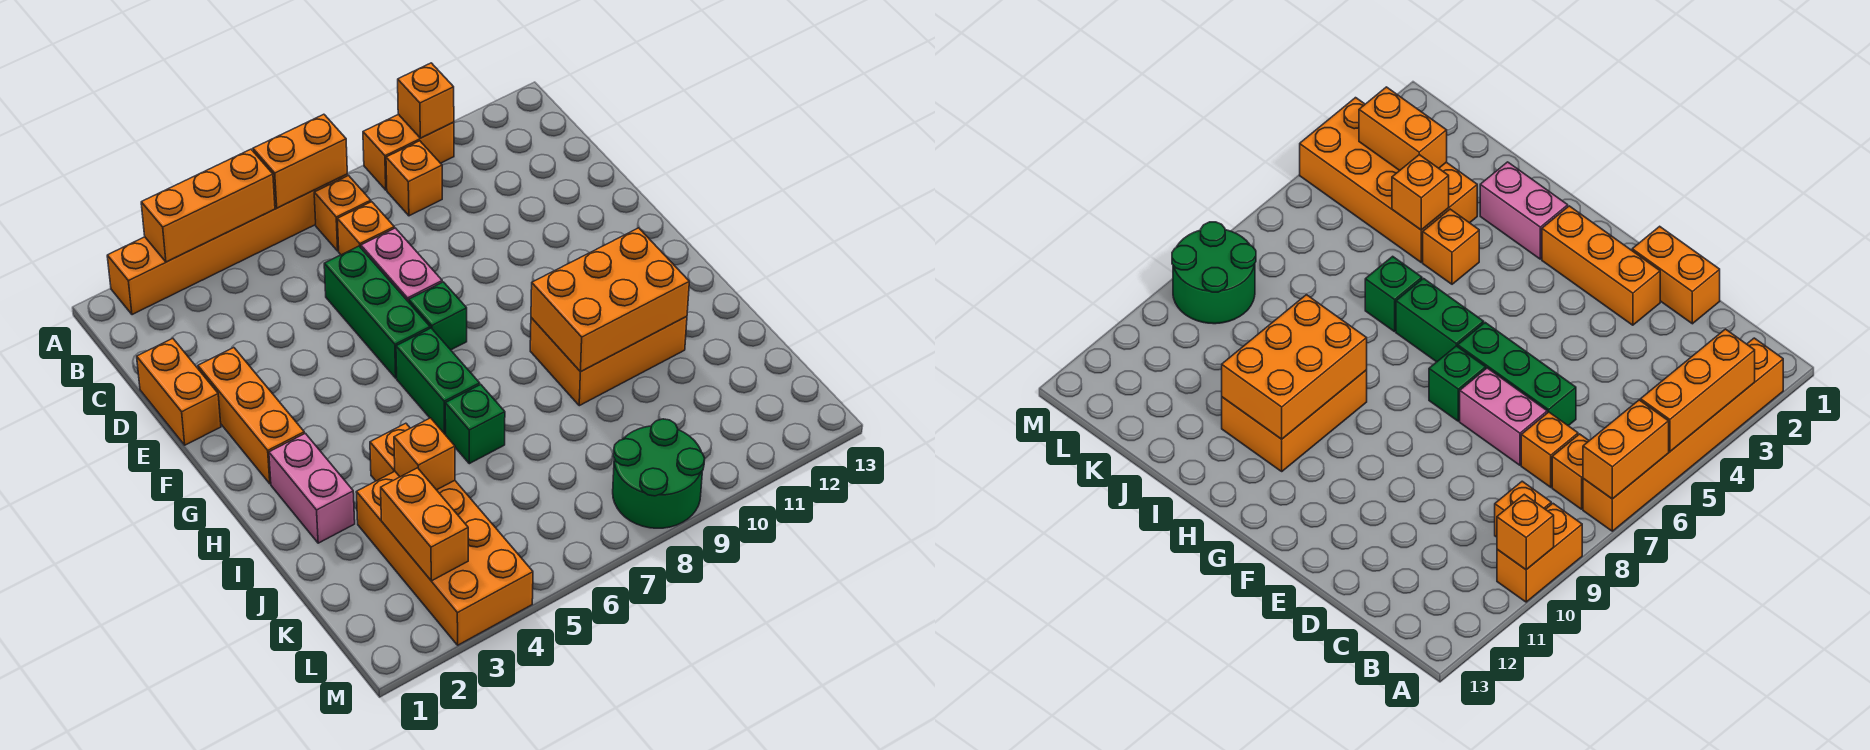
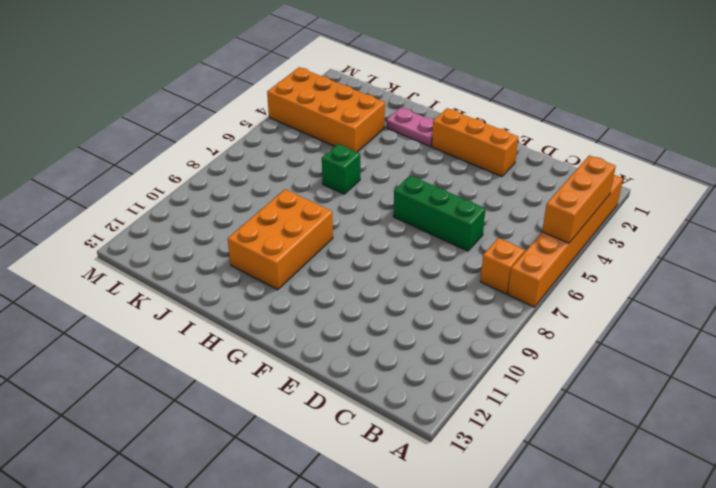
pink 1x2 plate [386,107,434,146] -> pink 1x2 brick [269,433,355,543]
none -> orange 1x2 brick [363,114,454,190]
none -> orange 1x1 brick [386,141,442,216]
none -> orange 1x1 brick [337,202,394,255]

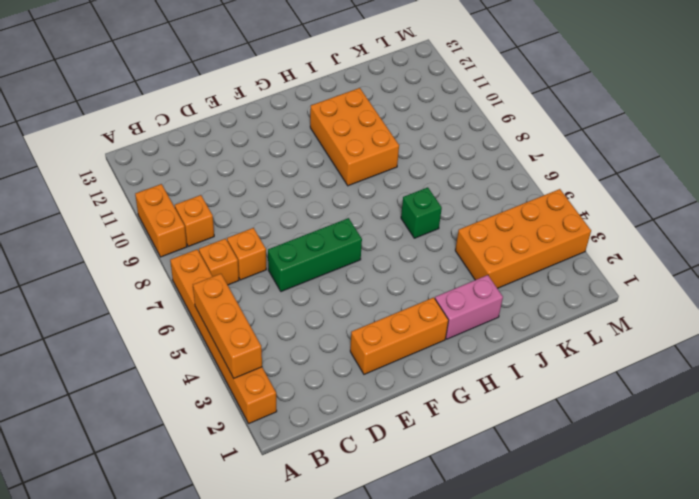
none -> orange 1x2 brick [137,338,221,445]
none -> pink 1x2 brick [361,228,442,302]
none -> green 1x1 brick [409,282,467,350]

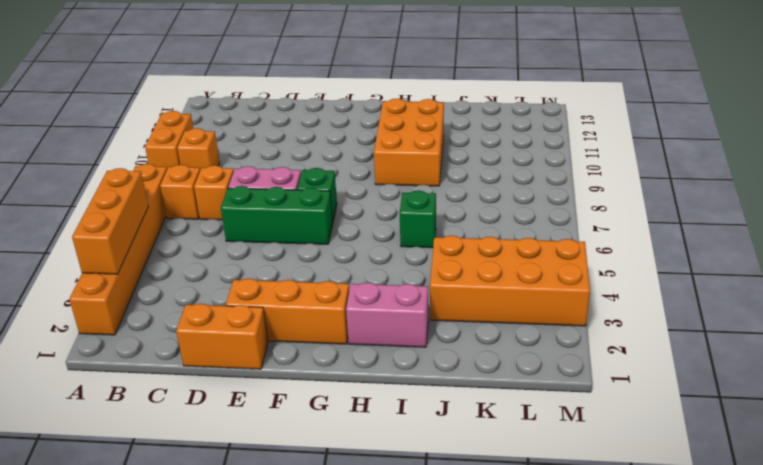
none -> green 1x2 brick [396,328,480,434]
none -> orange 1x1 brick [370,423,410,481]
none -> green 2x2 round brick [613,419,705,528]

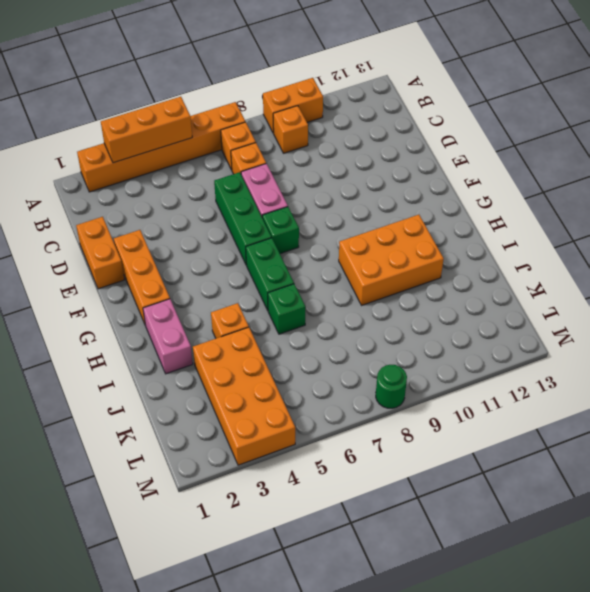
green 1x1 round brick [376,365,407,408] -> green 2x2 round brick [613,419,705,528]
none -> orange 1x2 brick [253,114,347,208]
none -> orange 1x1 brick [398,63,454,138]
none -> orange 2x3 brick [531,228,689,372]

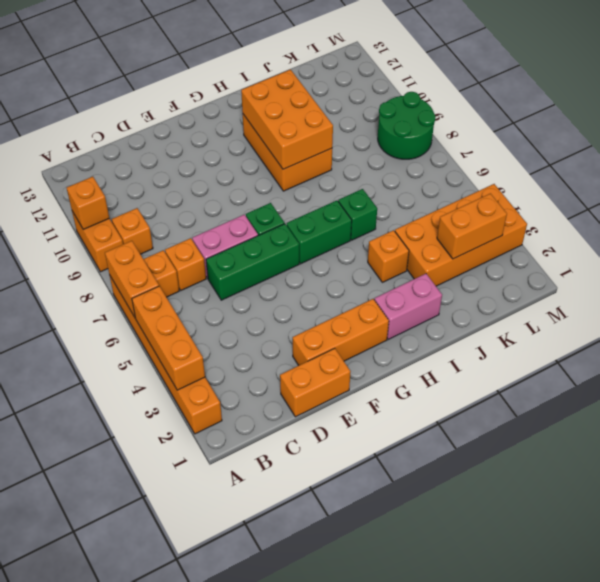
none -> orange 1x1 brick [394,418,455,490]

